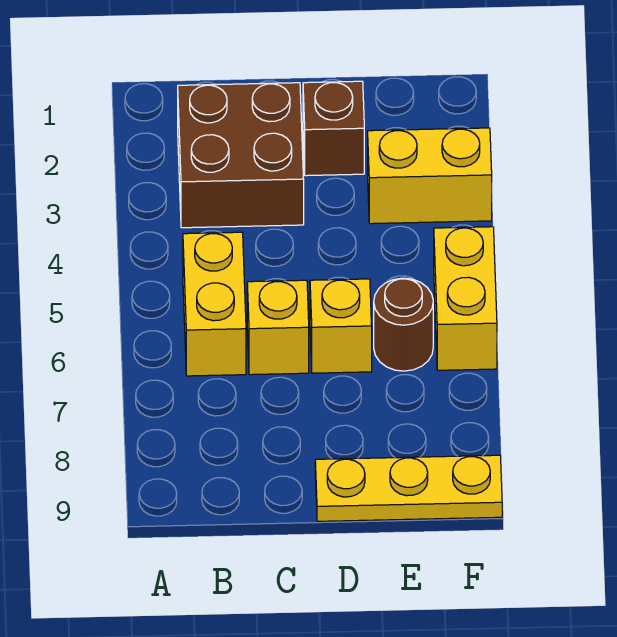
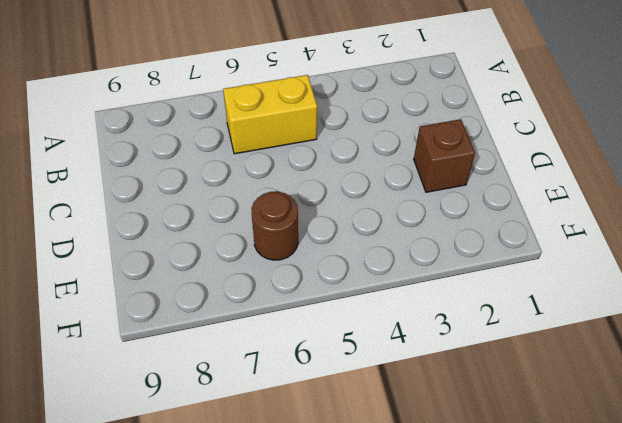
none -> brown 2x2 brick [178,83,304,228]
none -> yellow 1x1 brick [247,280,309,375]

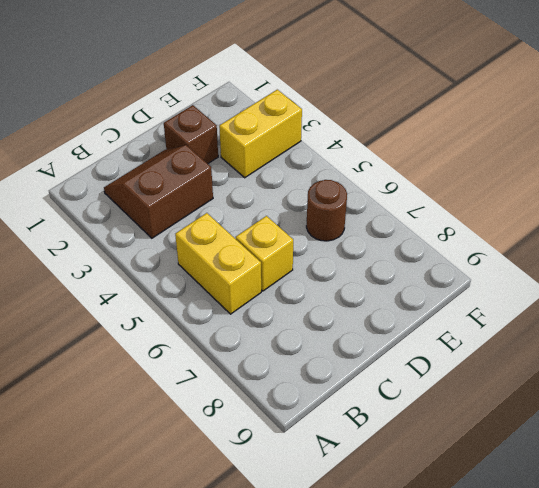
brown 2x2 slope [104,145,213,238] -> brown 2x2 brick [178,83,304,228]
none -> yellow 1x1 brick [310,279,372,373]
none -> yellow 1x3 plate [315,455,502,521]

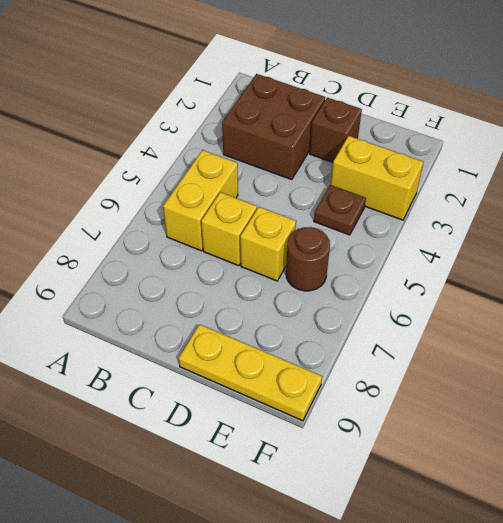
brown 1x1 plate [314,185,366,235] -> none
none -> yellow 1x2 brick [434,227,497,370]

